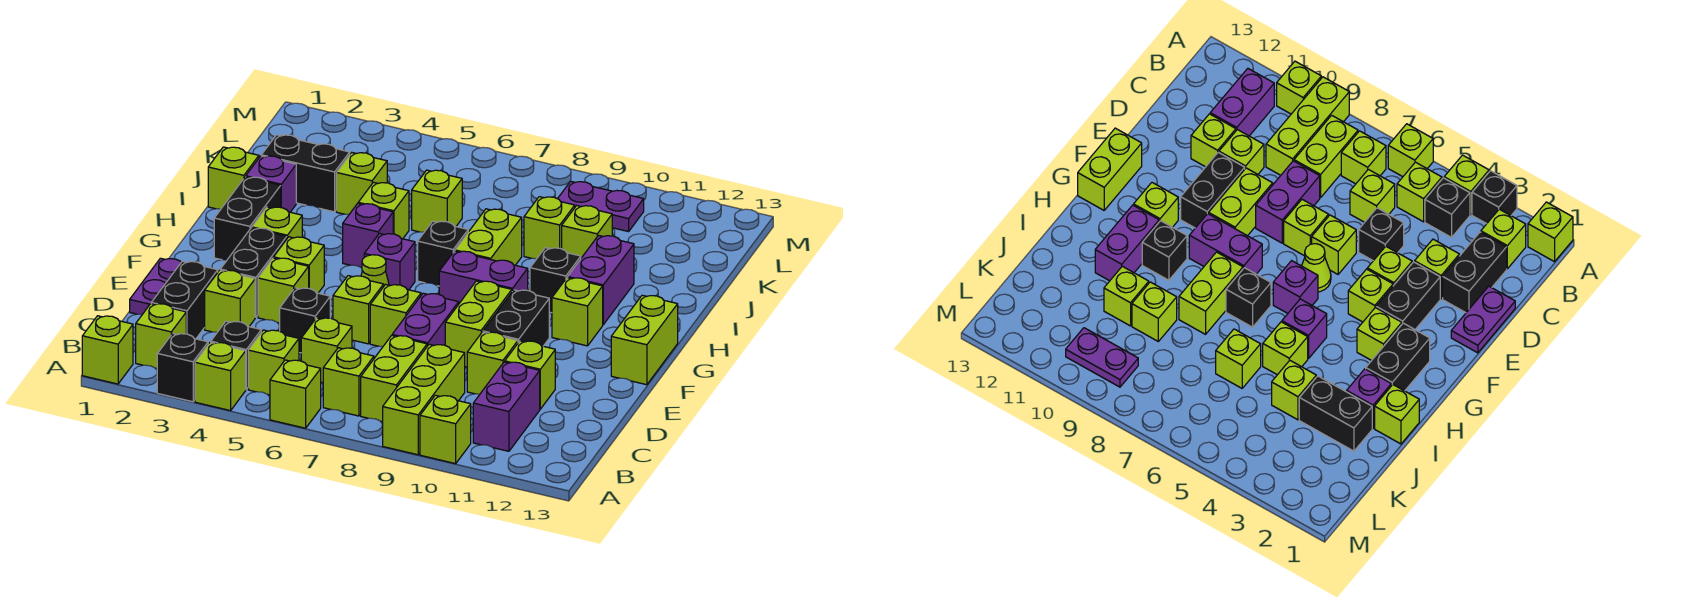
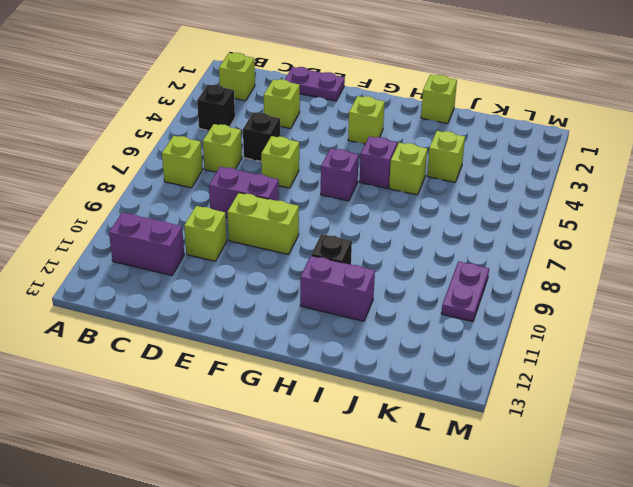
none -> lime 1x1 brick [82,316,133,384]
none -> black 1x1 brick [157,333,208,402]
none -> lime 1x1 brick [195,342,246,411]
none -> lime 1x1 brick [270,360,321,428]

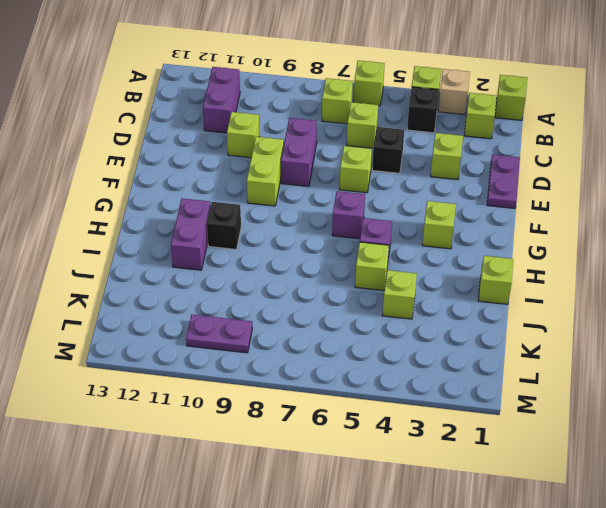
tan 1x1 brick [438,69,470,115] -> black 1x1 brick [157,333,208,402]
none -> lime 1x3 brick [382,344,465,455]
none -> lime 1x1 brick [420,395,471,464]
none -> lime 1x1 brick [248,330,299,395]
none -> lime 1x2 brick [361,335,427,422]

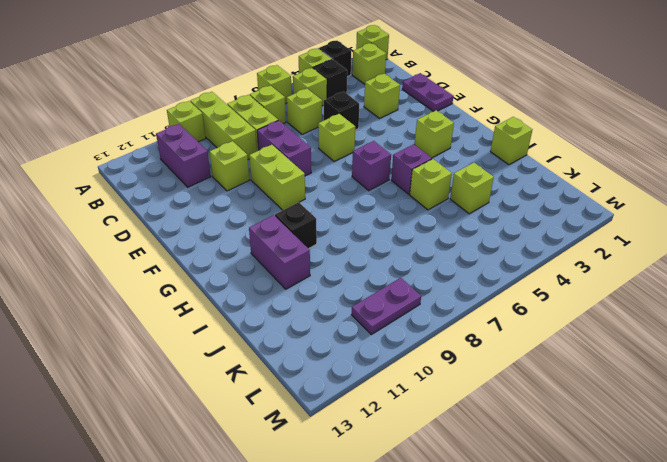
none -> black 1x2 brick [151,261,218,339]
none -> lime 1x1 brick [505,341,555,409]
none -> black 1x2 brick [220,228,287,317]
none -> lime 1x1 brick [258,258,309,323]

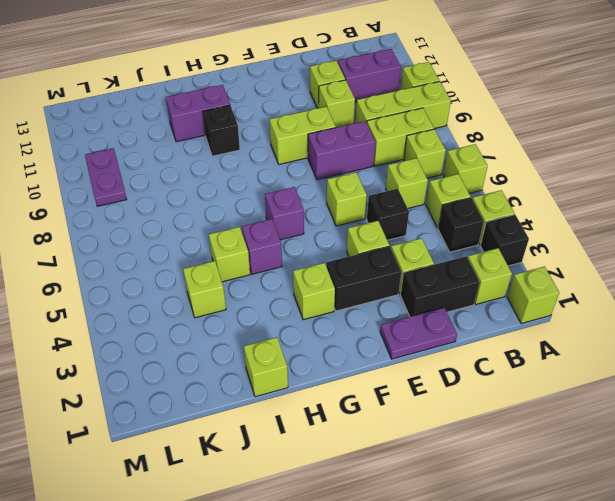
none -> lime 1x1 brick [370,284,421,346]
none -> black 1x2 brick [483,290,549,346]
none -> lime 1x1 brick [274,237,324,293]
none -> lime 1x1 cone [361,255,389,286]

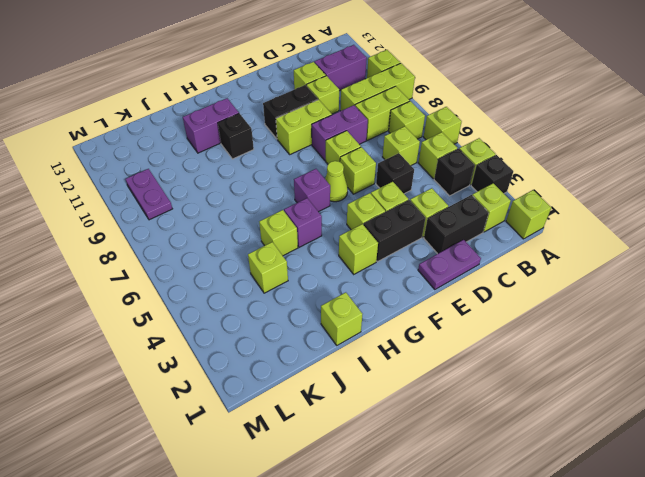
none -> lime 1x2 brick [611,295,678,385]
none -> black 1x2 brick [214,177,281,260]
none -> purple 1x2 brick [439,251,528,303]
none -> lime 1x1 brick [552,278,603,346]

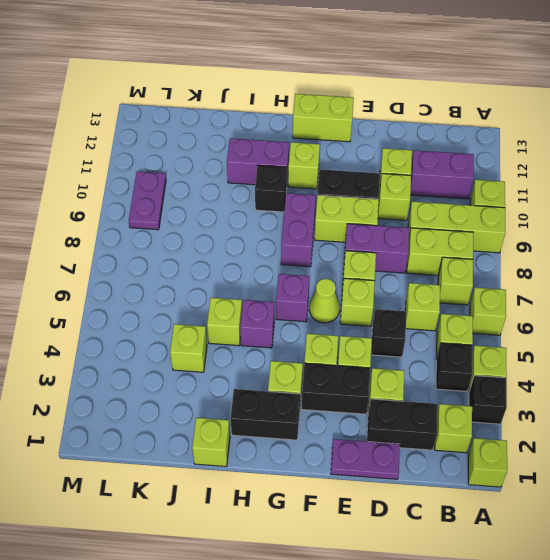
none -> black 1x1 brick [418,221,468,286]
none -> lime 1x2 brick [455,209,522,265]
none -> purple 1x1 brick [246,156,296,212]
none -> black 1x2 brick [261,135,350,212]

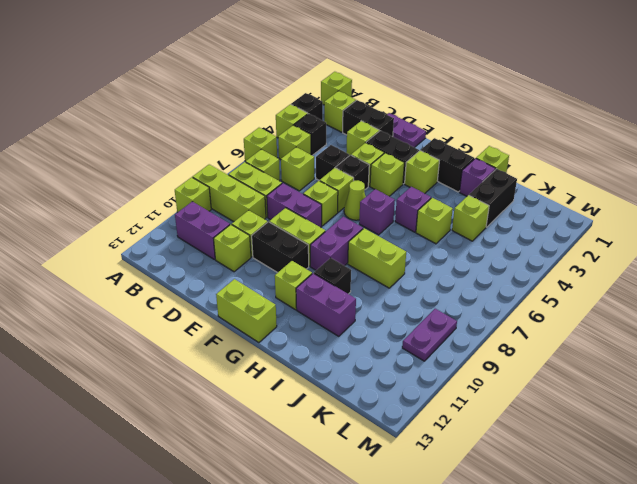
black 1x1 brick [336,155,369,189] -> black 1x1 brick moved to [418,221,468,286]
none -> lime 1x1 brick [412,170,462,232]
none -> lime 1x1 brick [524,197,575,259]
none -> lime 1x1 brick [562,206,612,258]

